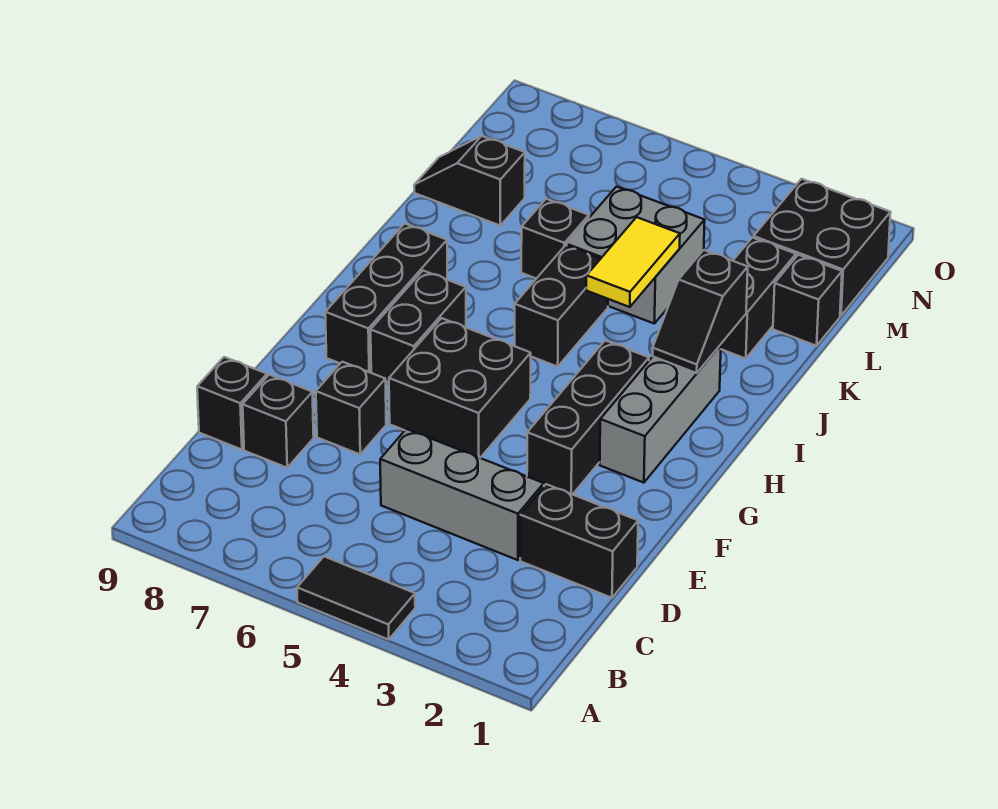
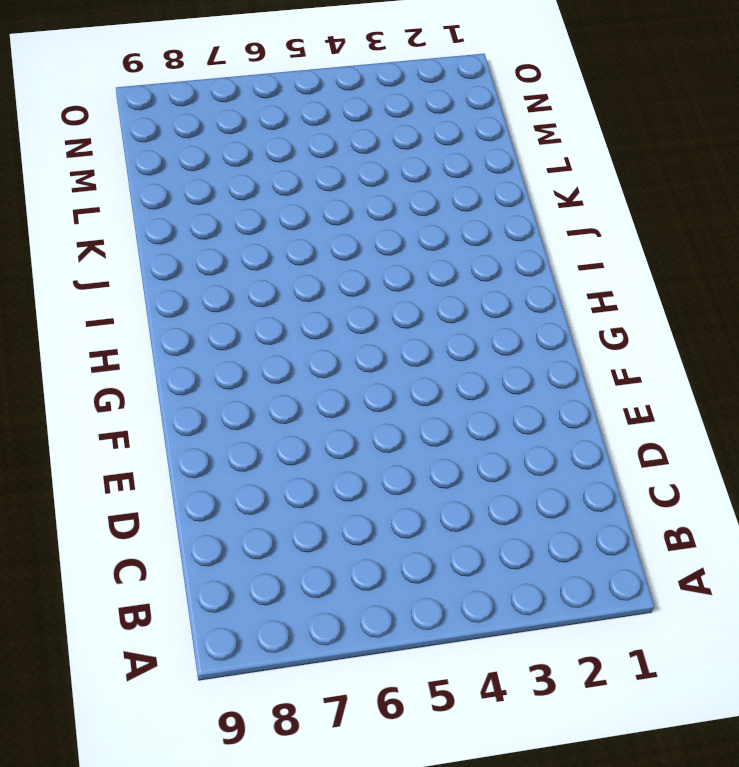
none -> black 1x2 tile [297,556,415,640]
none -> black 1x2 brick [520,484,638,598]
none -> grey 1x3 brick [380,429,544,560]

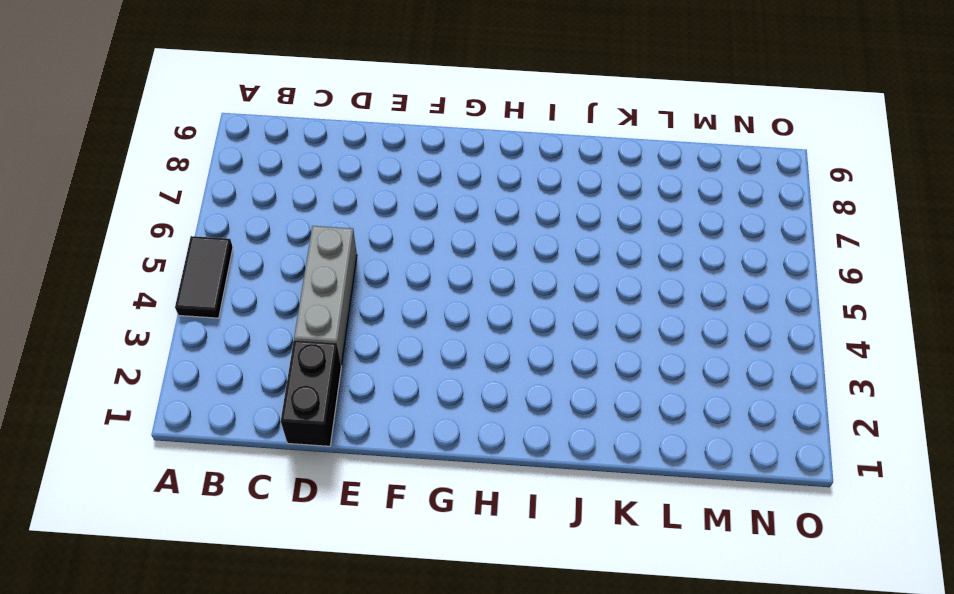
none -> black 1x1 brick [243,375,314,468]
none -> black 1x1 brick [197,357,267,450]
none -> black 1x1 brick [316,362,386,454]

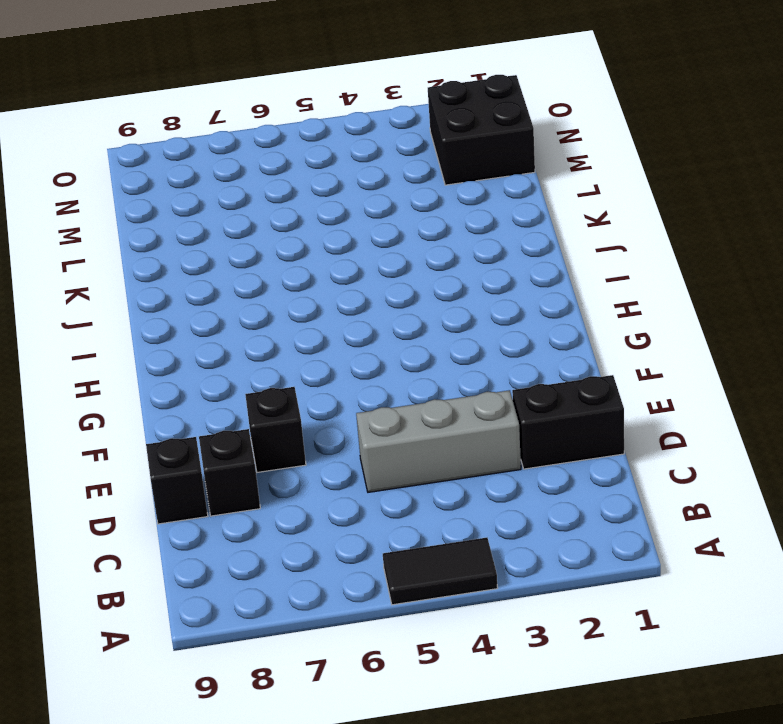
none -> black 1x3 brick [527,341,649,494]
none -> black 2x2 brick [389,318,531,458]
none -> grey 1x3 brick [600,345,721,483]

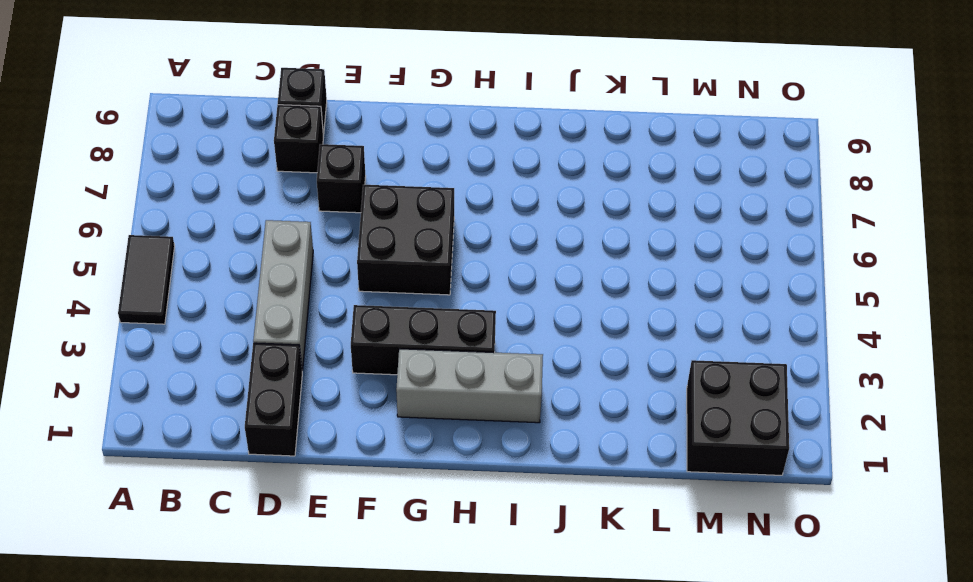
none -> black 1x2 brick [371,271,466,382]
none -> black 1x3 brick [325,224,447,373]
none -> black 1x2 brick [515,245,608,367]

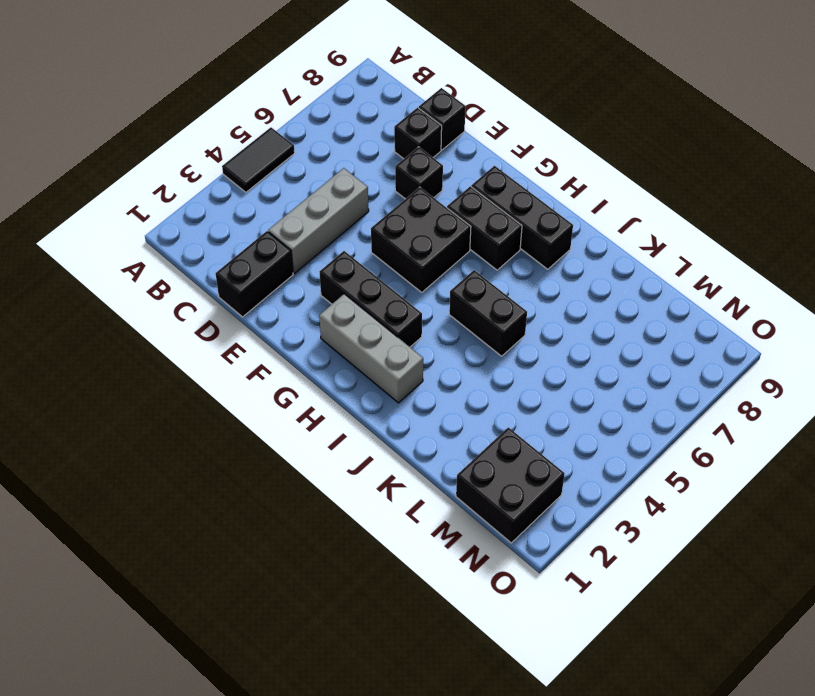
none -> black 1x2 brick [721,238,796,359]
none -> grey 2x2 brick [567,187,705,323]
none -> black 1x1 brick [521,199,589,279]

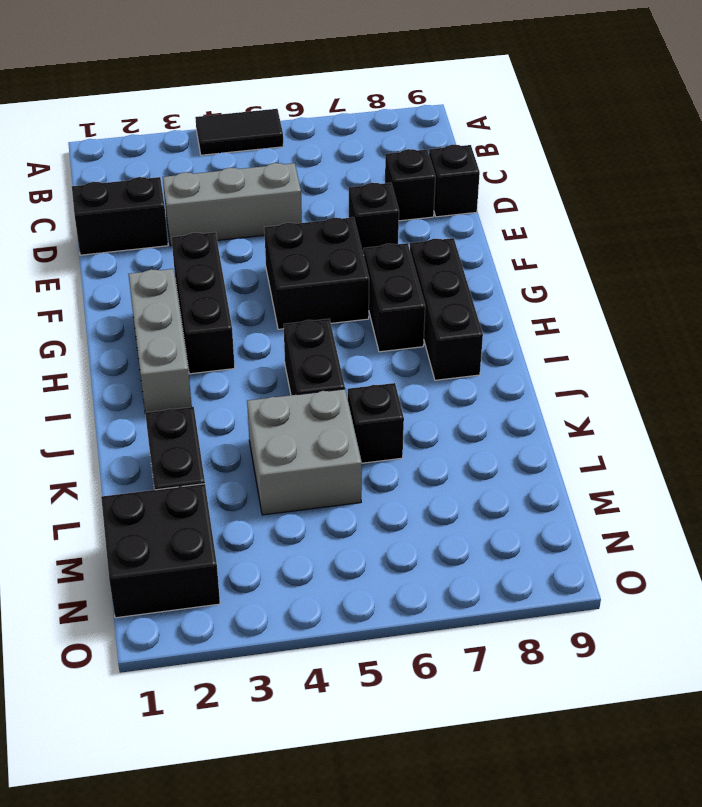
none -> black 1x1 brick [773,255,842,346]
none -> black 1x2 slope [414,136,525,225]
none -> black 1x2 slope [652,250,748,373]

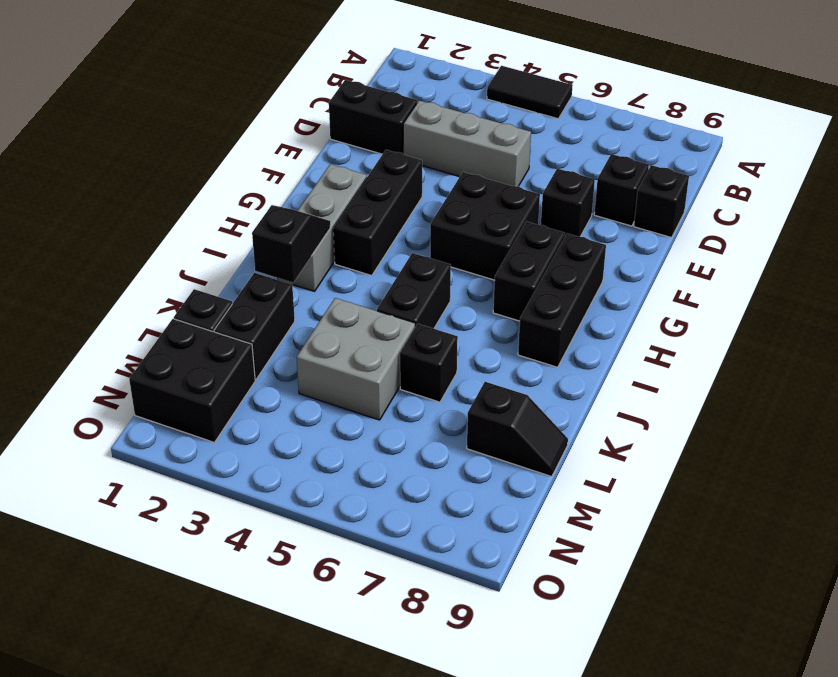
none -> yellow 1x2 tile [586,217,680,307]

